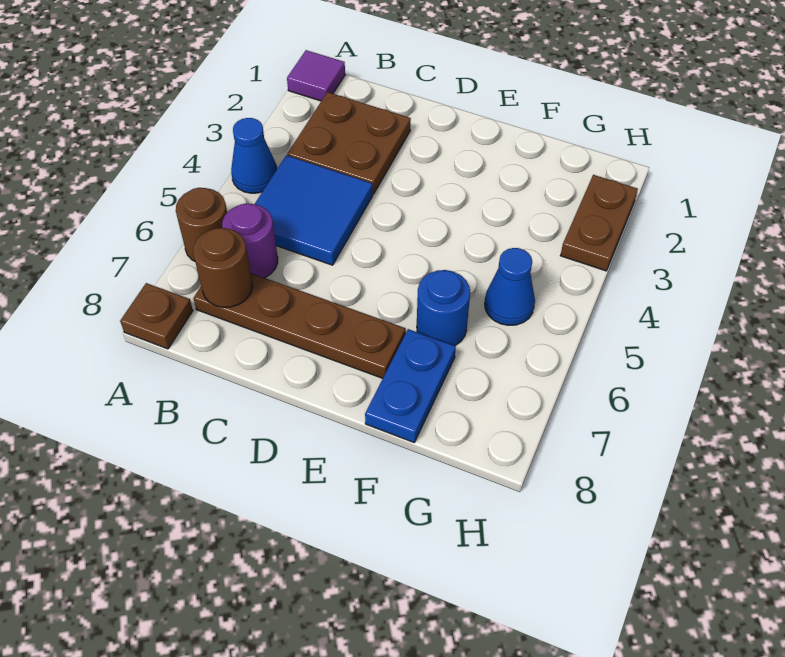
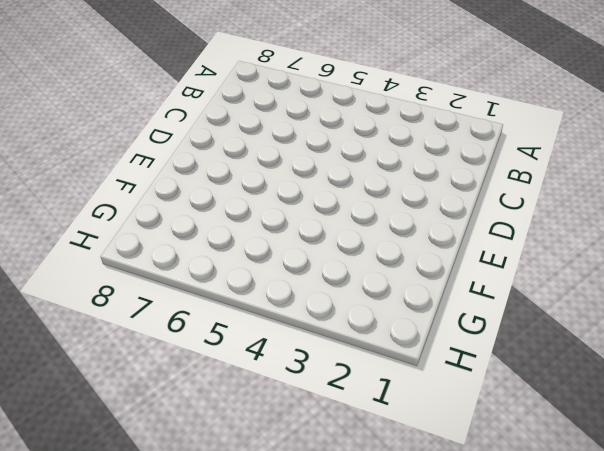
none -> purple 1x1 tile [287,50,345,101]
none -> blue 1x1 cone [231,118,277,193]
none -> brown 1x1 round brick [176,188,227,261]

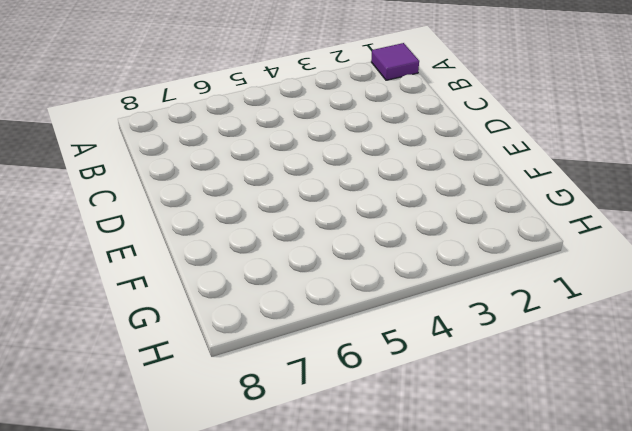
none -> blue 1x1 cone [231,118,277,193]
none -> brown 1x1 round brick [176,188,227,261]
none -> brown 1x1 plate [120,283,193,349]

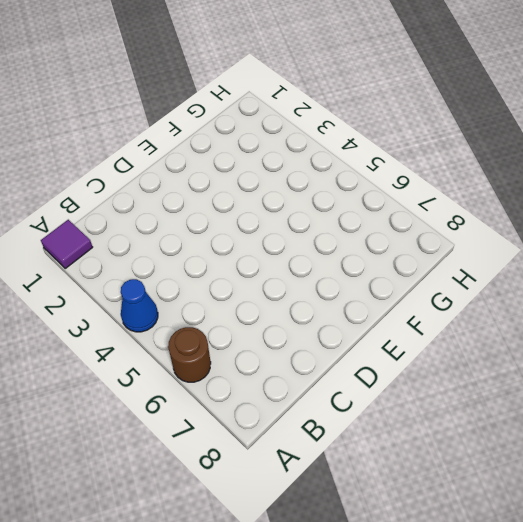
none -> brown 1x1 plate [120,283,193,349]
none -> brown 2x2 plate [287,92,411,194]
none -> blue 2x2 tile [255,155,373,265]

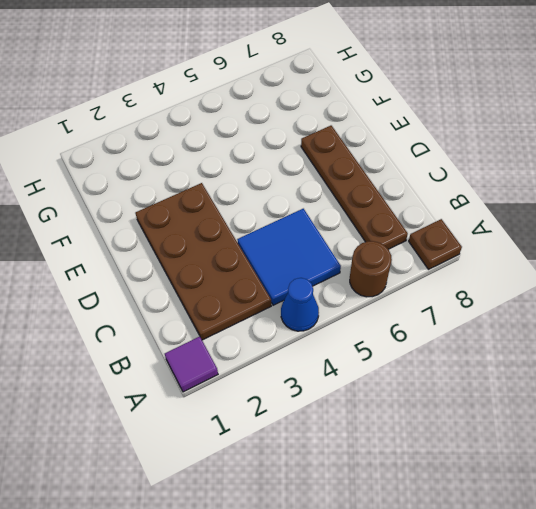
brown 2x4 plate [136,183,271,340] -> brown 2x2 plate [287,92,411,194]
none -> purple 1x1 round brick [222,204,278,278]
none -> blue 1x1 round brick [417,270,470,346]
none -> blue 1x2 plate [365,329,456,442]

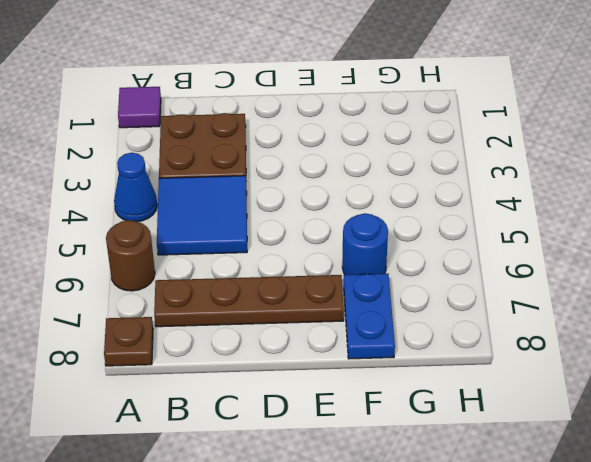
none -> purple 1x1 round brick [222,204,278,278]
none -> blue 1x1 cone [485,248,535,325]
none -> brown 1x2 plate [560,175,638,271]

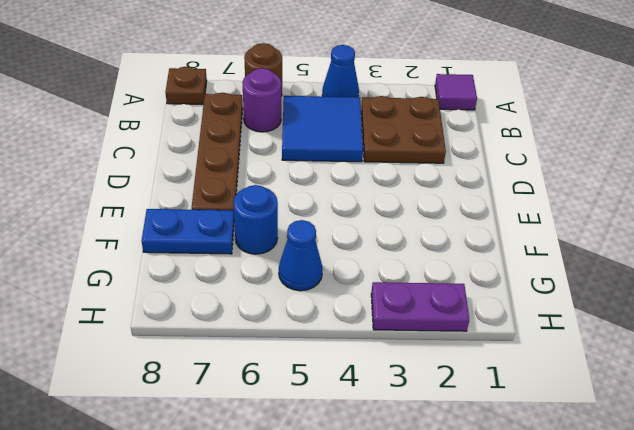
purple 1x2 plate [371,282,469,331] -> brown 1x2 plate [560,175,638,271]
none -> brown 1x1 round brick [193,228,252,307]

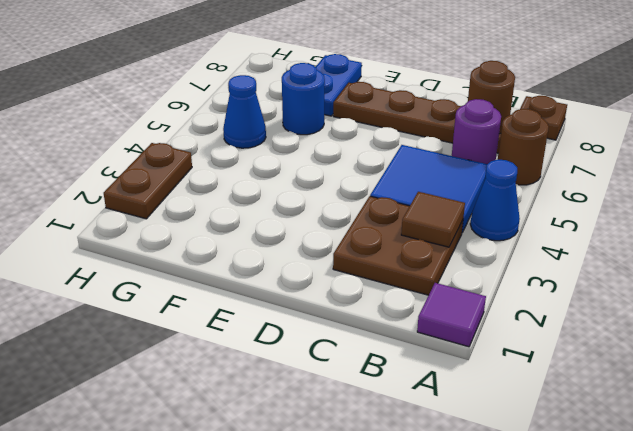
brown 1x1 tile [401,192,465,247] -> none

